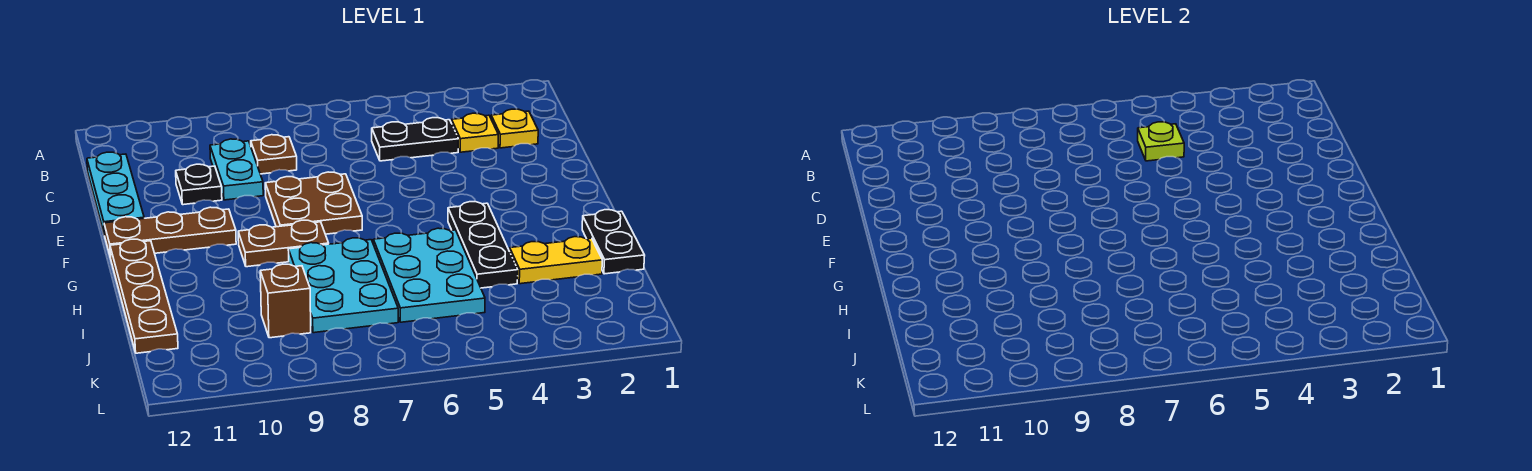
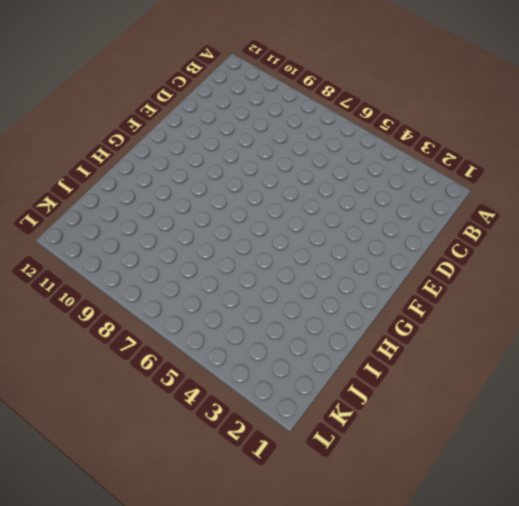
none -> yellow 1x1 plate [491,109,538,148]
none -> yellow 1x1 plate [452,113,498,152]
none -> black 1x2 plate [372,118,458,161]

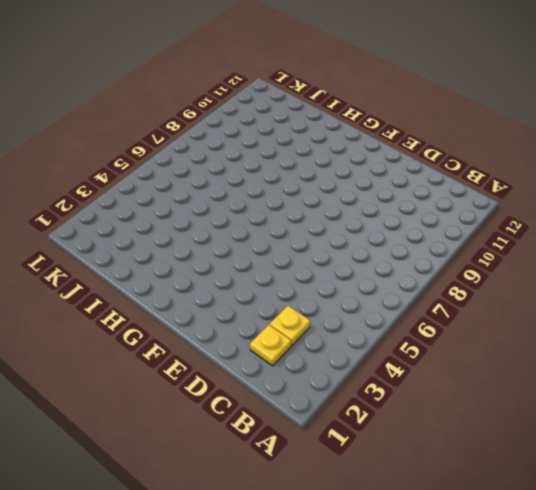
none -> black 1x2 plate [372,118,458,161]
none -> brown 1x1 plate [251,135,297,174]
none -> cyan 1x2 plate [210,139,263,200]

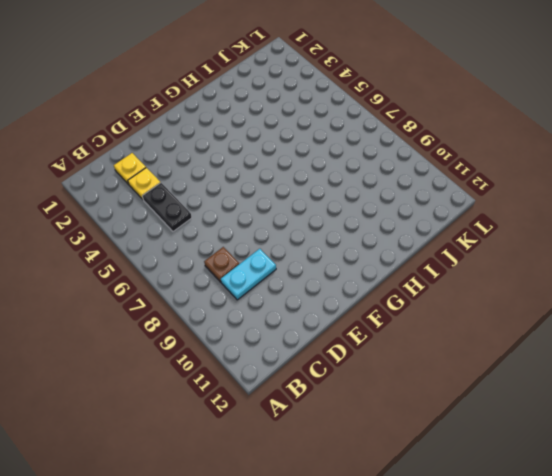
none -> cyan 1x3 plate [87,152,144,235]
none -> black 1x1 plate [176,164,222,205]
none -> brown 2x2 plate [265,172,362,234]

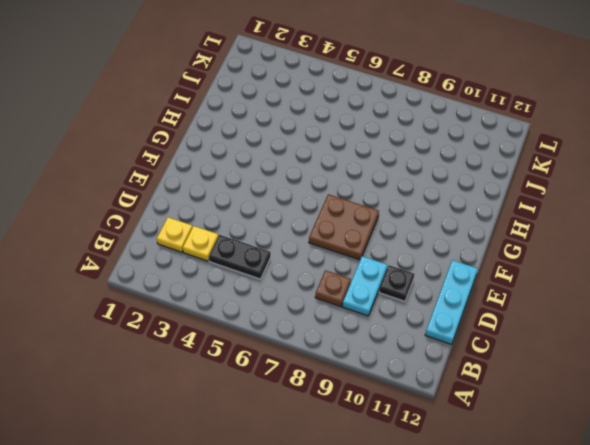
none -> brown 1x3 plate [104,207,236,258]
none -> black 1x3 plate [448,202,518,288]
none -> brown 1x2 plate [238,220,329,267]

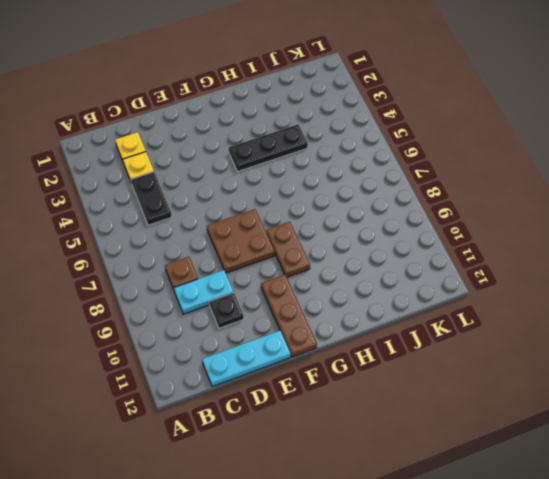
none -> brown 1x4 plate [110,239,178,353]
none -> black 1x2 plate [582,210,645,274]
none -> cyan 2x3 plate [373,228,485,322]

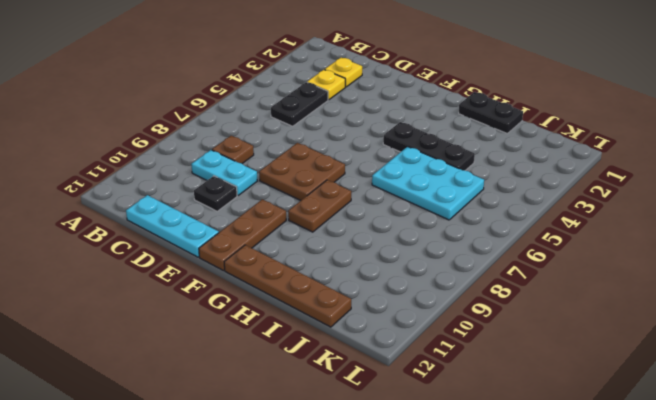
none -> cyan 2x3 plate [288,238,398,333]
none -> yellow 1x2 plate [510,237,602,284]
none -> brown 1x1 brick [260,264,311,338]

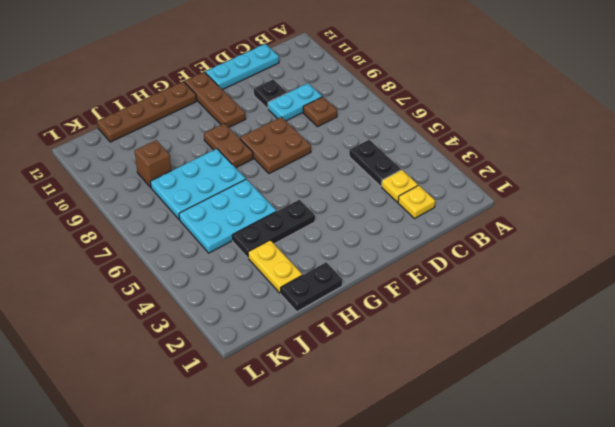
none -> lime 1x1 plate [1138,122,1184,161]

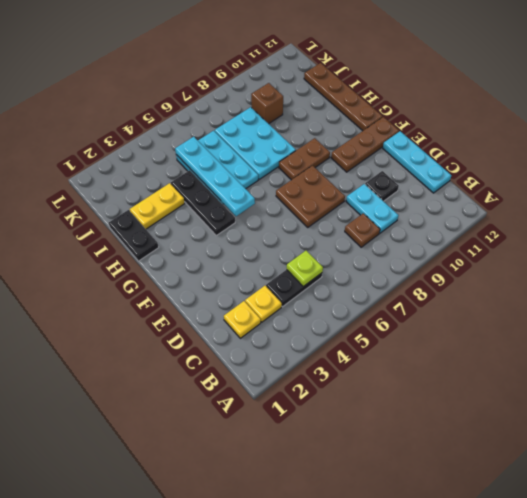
cyan 1x4 plate [175,137,255,216] -> none

